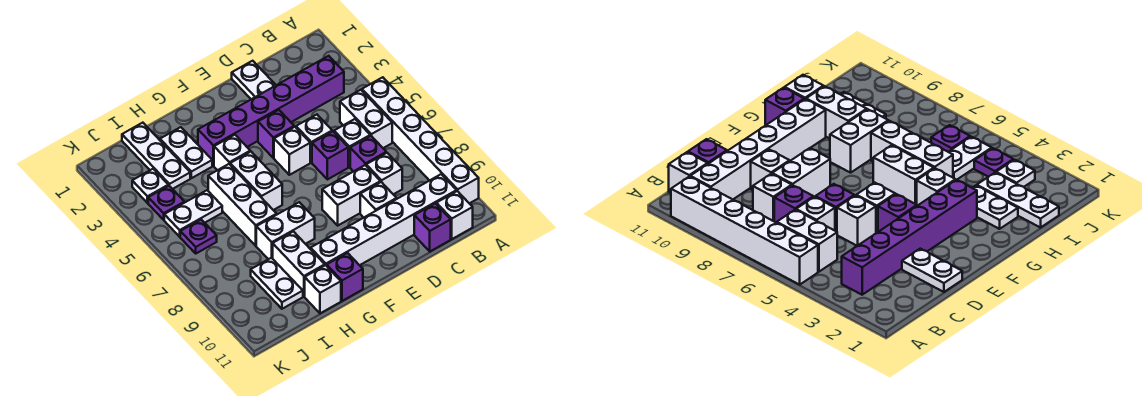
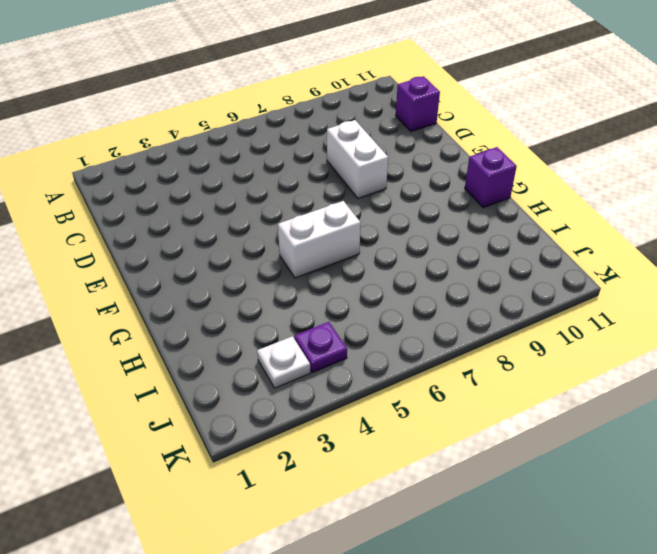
none -> white 1x6 brick [362,77,479,203]
none -> purple 1x6 brick [198,56,344,166]
none -> white 1x2 brick [340,90,392,148]
none -> white 1x6 brick [311,174,457,266]

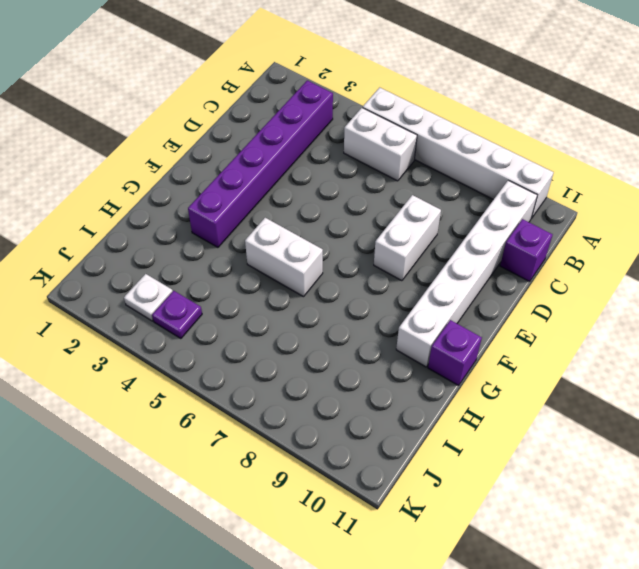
none -> white 1x1 brick [436,191,473,239]
none -> white 1x1 brick [334,119,370,167]
none -> purple 1x1 brick [350,136,386,172]
none -> white 1x1 brick [366,153,402,194]

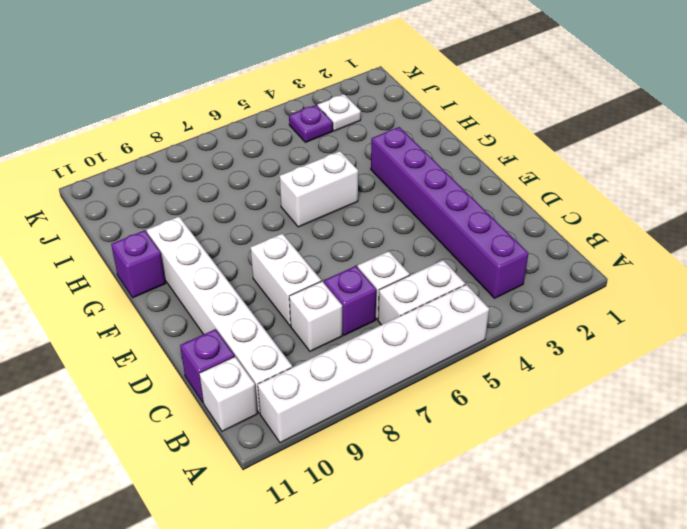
none -> white 1x2 plate [232,61,276,99]
none -> white 1x1 brick [296,115,332,163]
none -> purple 1x1 brick [312,131,348,179]
none -> white 1x1 brick [360,182,397,218]

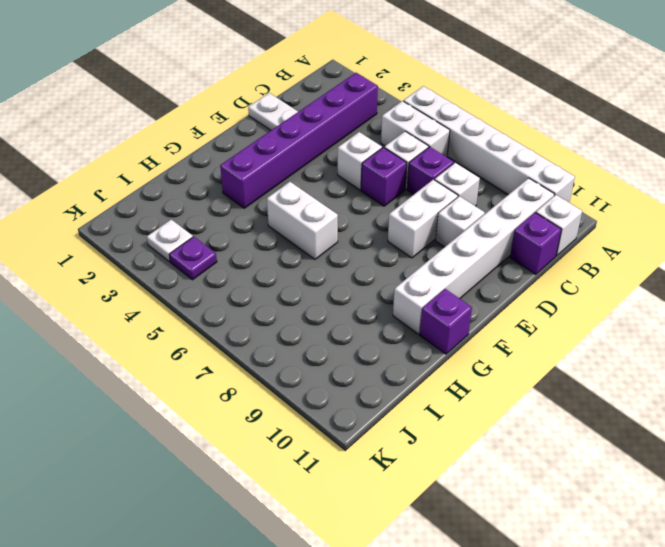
none -> purple 1x1 brick [258,110,294,158]
none -> white 1x1 brick [274,127,310,175]
none -> white 1x1 brick [214,135,250,170]
none -> white 1x2 brick [256,202,315,259]

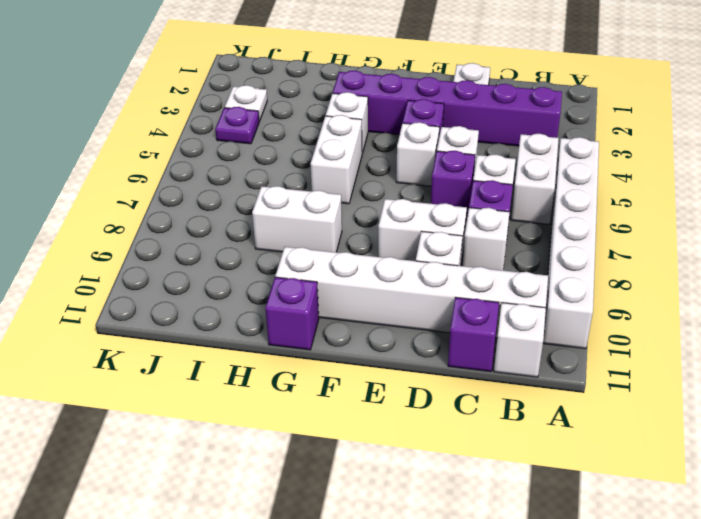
none -> white 1x2 plate [160,127,212,178]
none -> white 1x3 brick [208,164,277,246]
none -> white 1x2 brick [273,231,325,296]
none -> white 1x1 brick [305,265,341,313]

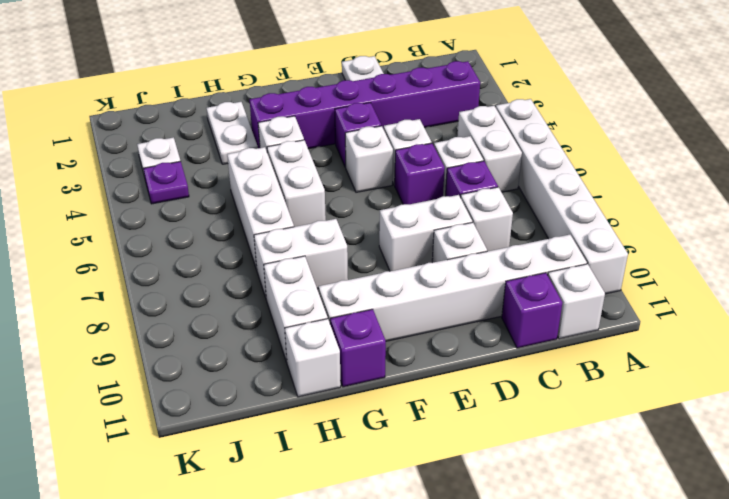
none -> white 1x3 plate [122,123,190,189]
none -> white 1x2 plate [164,190,222,237]
none -> white 1x2 plate [251,258,303,309]
none -> purple 1x1 plate [180,220,217,253]

